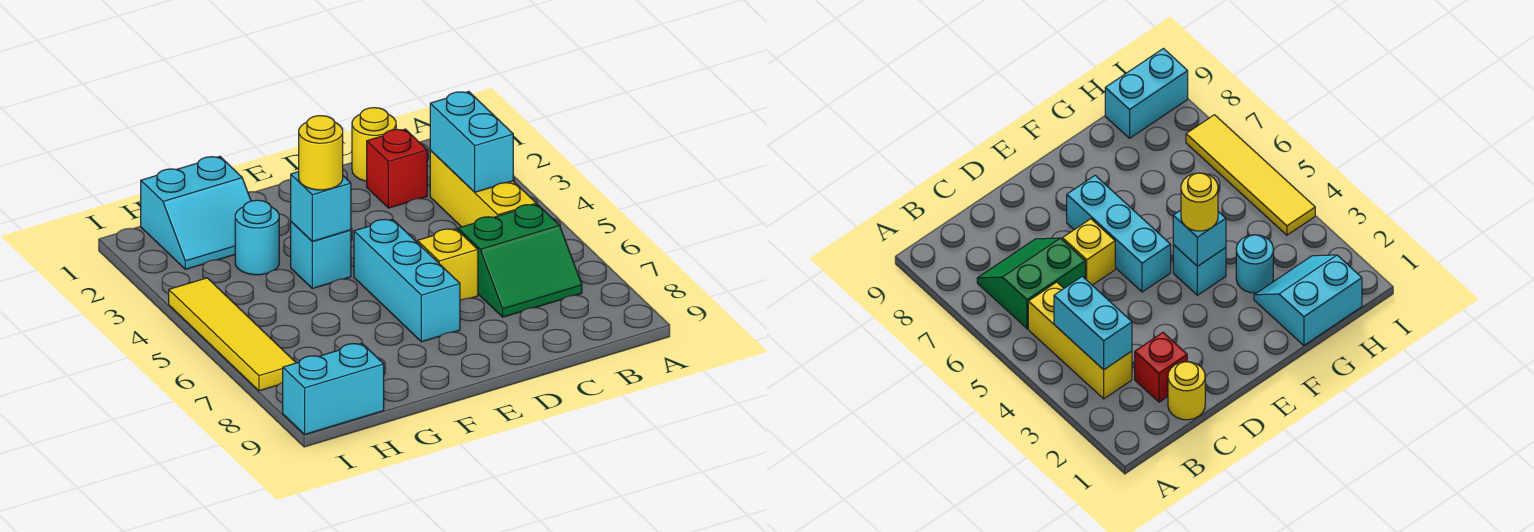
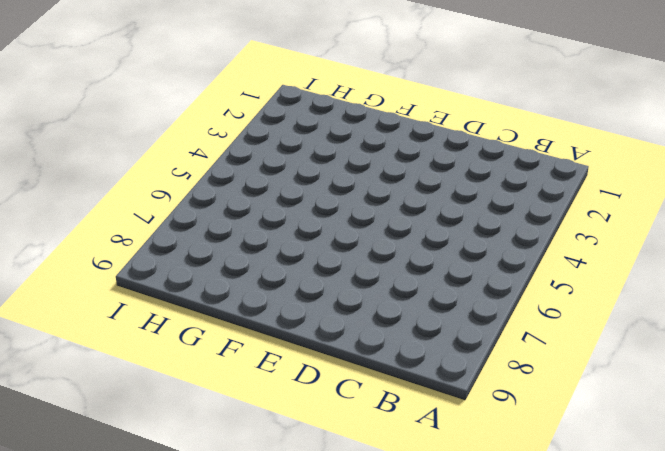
none -> yellow 1x3 brick [430,151,536,227]
none -> green 2x2 slope [458,204,582,317]
none -> yellow 1x1 round brick [352,108,396,181]

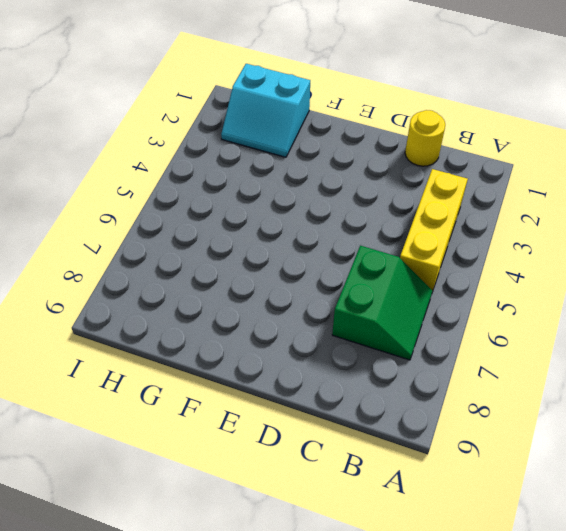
green 2x2 slope [332,246,432,360] -> green 2x2 slope turned to [458,204,582,317]
none -> red 1x1 brick [367,129,427,208]
none -> yellow 1x1 brick [417,229,478,300]
none -> cyan 1x3 brick [354,219,460,342]

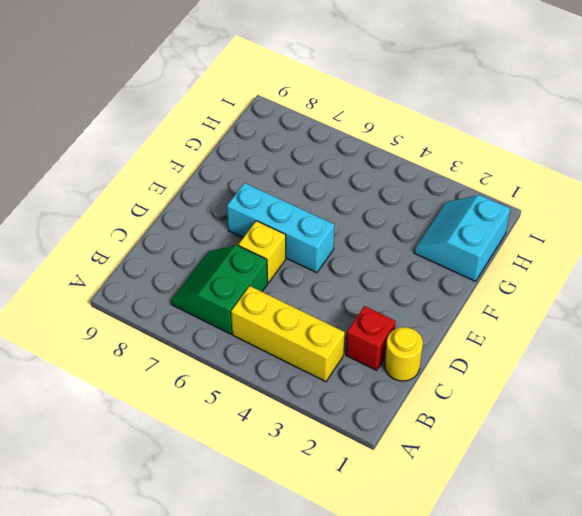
none -> cyan 1x1 brick [291,222,351,289]
none -> cyan 1x1 round brick [235,200,279,275]
none -> cyan 1x2 brick [283,343,384,434]

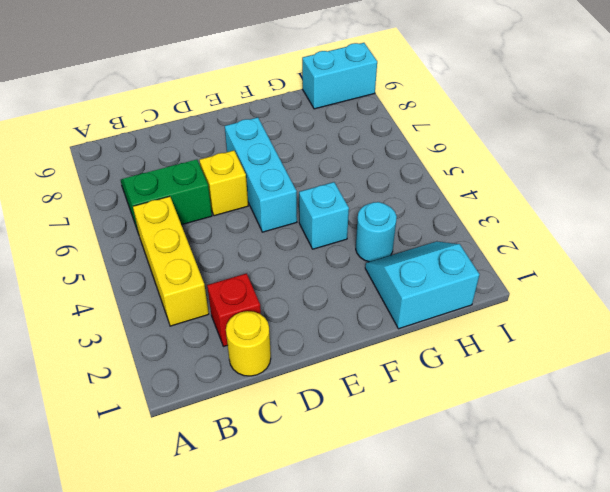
none -> yellow 1x4 tile [169,278,296,391]
none -> cyan 1x2 brick [430,92,513,192]
none -> cyan 1x1 brick [291,172,351,241]

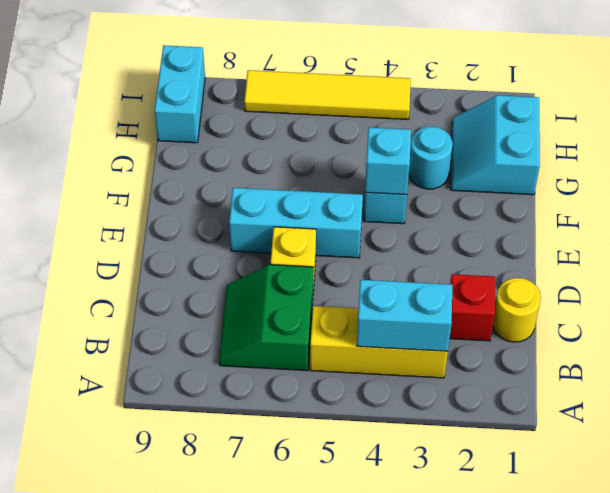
none -> yellow 1x1 round brick [299,116,343,190]

